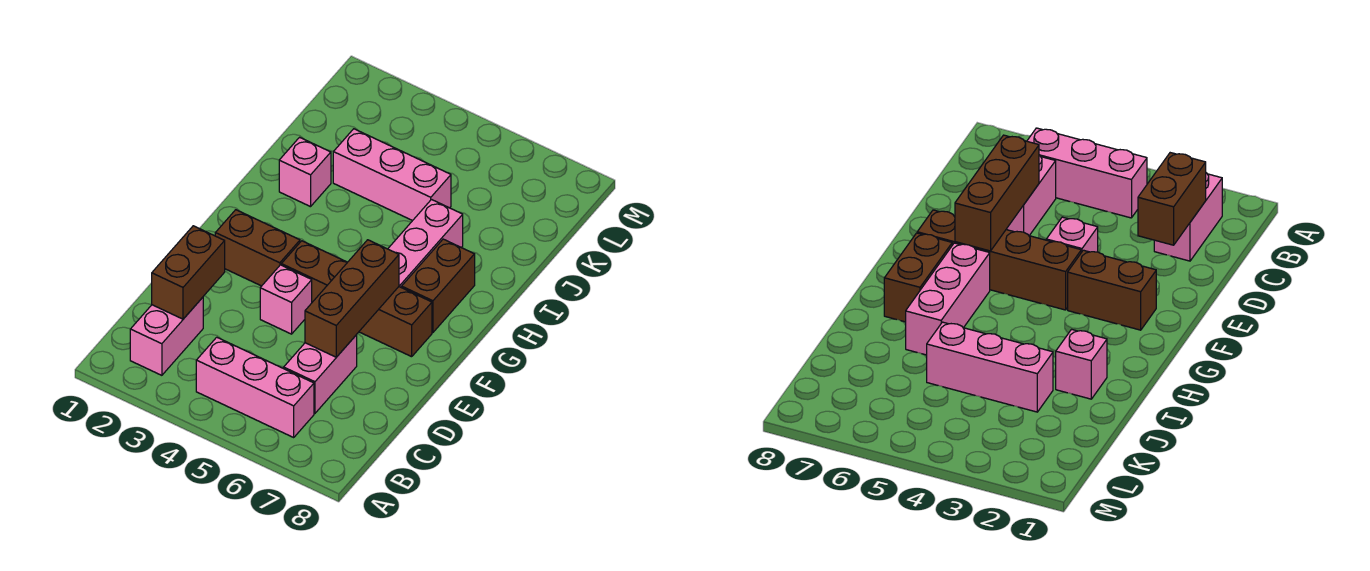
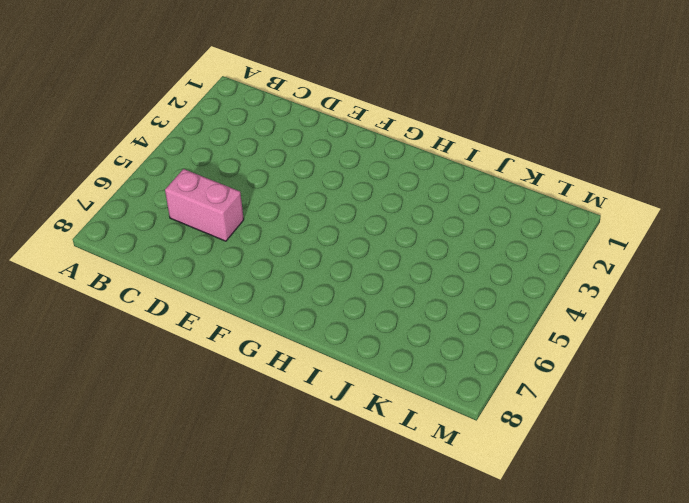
none -> pink 1x2 brick [130,297,203,375]
none -> pink 1x3 brick [196,337,314,437]
none -> pink 1x1 brick [260,265,312,334]

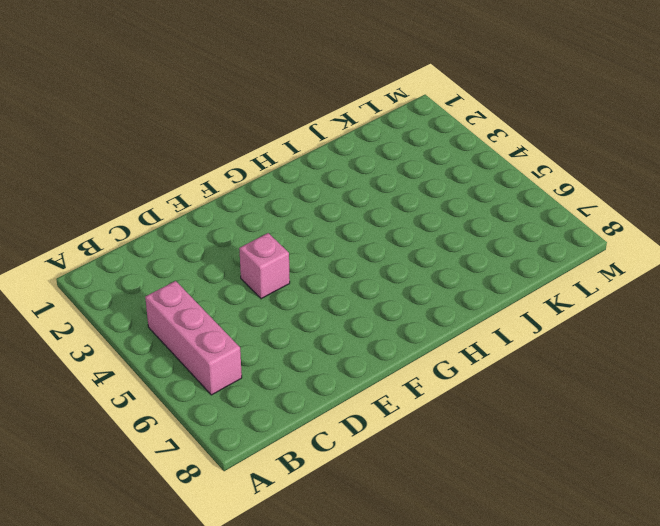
none -> pink 1x2 brick [130,297,203,375]
none -> pink 1x2 brick [284,335,357,413]
none -> brown 1x2 brick [215,210,300,286]

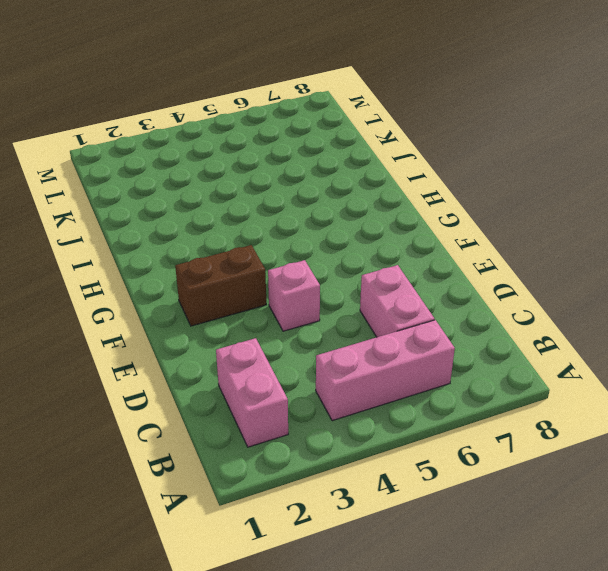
none -> brown 1x4 brick [281,241,432,357]
none -> pink 1x3 brick [388,200,463,288]
none -> brown 1x2 brick [402,239,475,332]

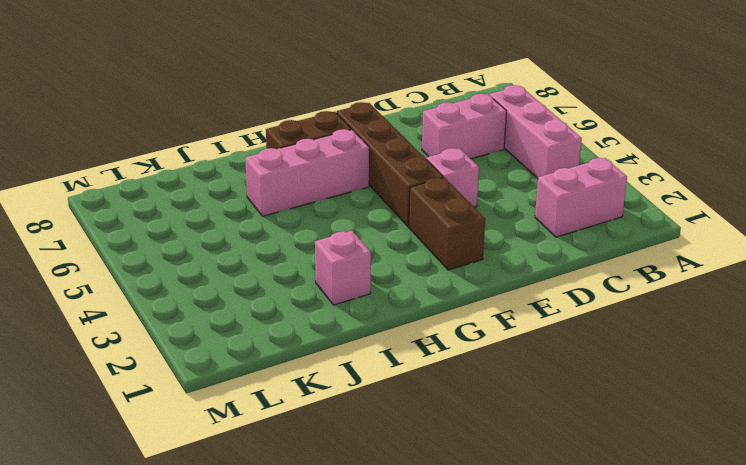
none -> pink 1x3 brick [333,129,451,221]
none -> brown 1x2 brick [152,226,225,319]
none -> brown 1x3 brick [305,240,399,357]

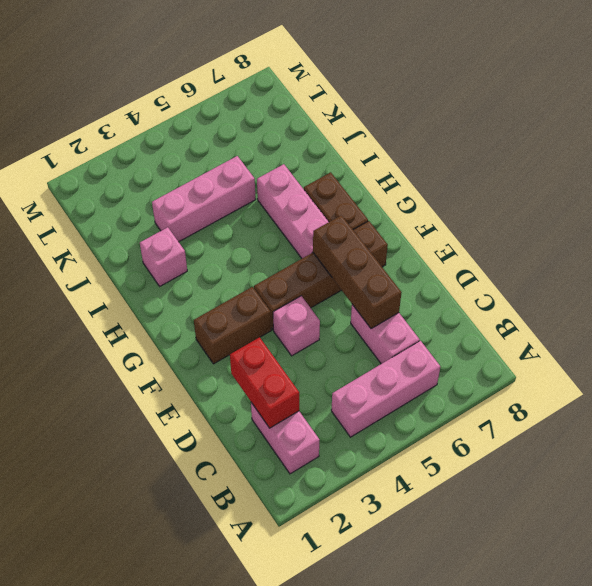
red 1x2 brick [230,337,299,428] -> brown 1x2 brick [152,226,225,319]

